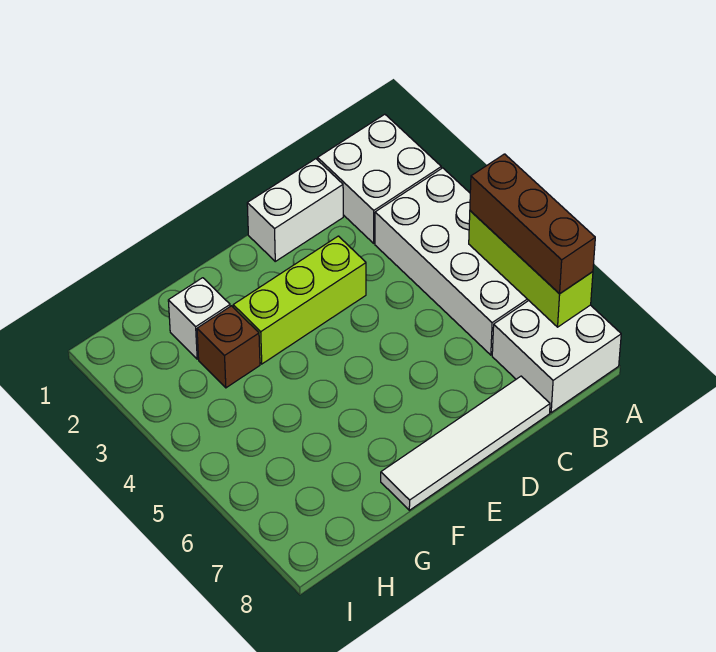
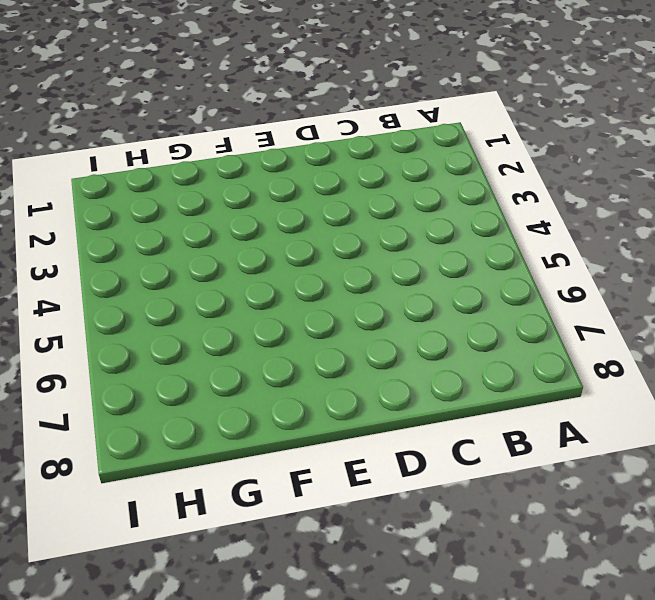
none -> white 2x2 brick [318,114,441,243]
none -> white 2x4 brick [375,168,529,355]

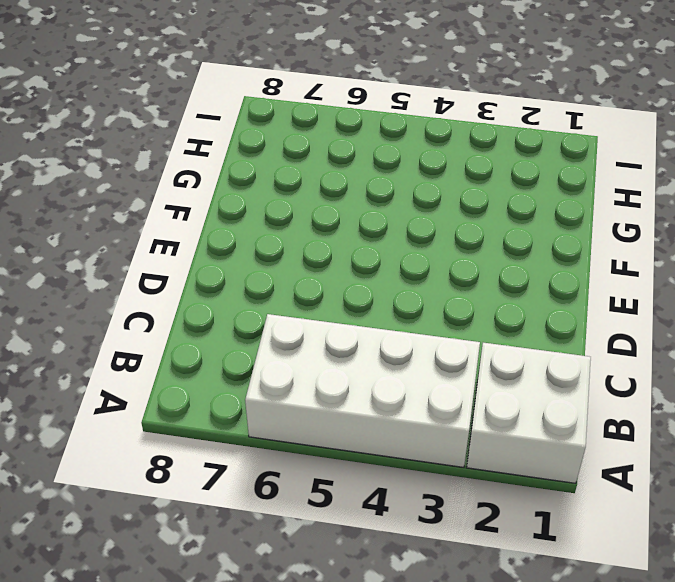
none -> white 2x2 brick [492,301,621,412]
none -> white 1x2 brick [247,159,343,261]

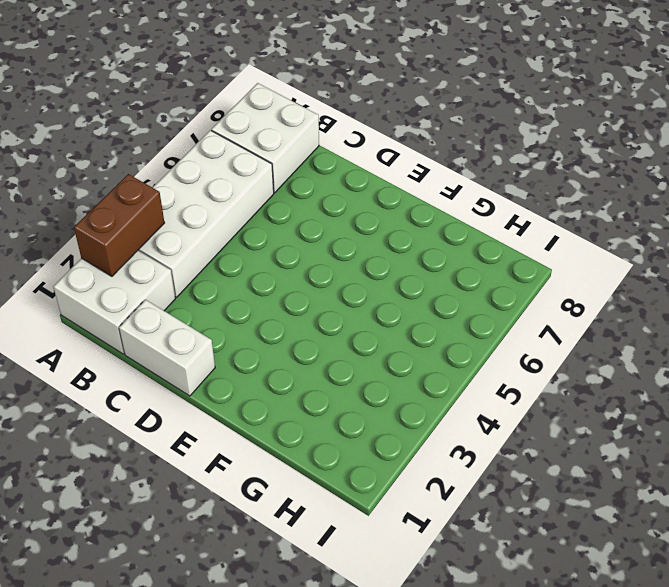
brown 1x2 brick [74,174,164,276] -> none
none -> white 1x4 tile [381,376,550,510]
none -> lime 1x3 brick [233,236,366,364]

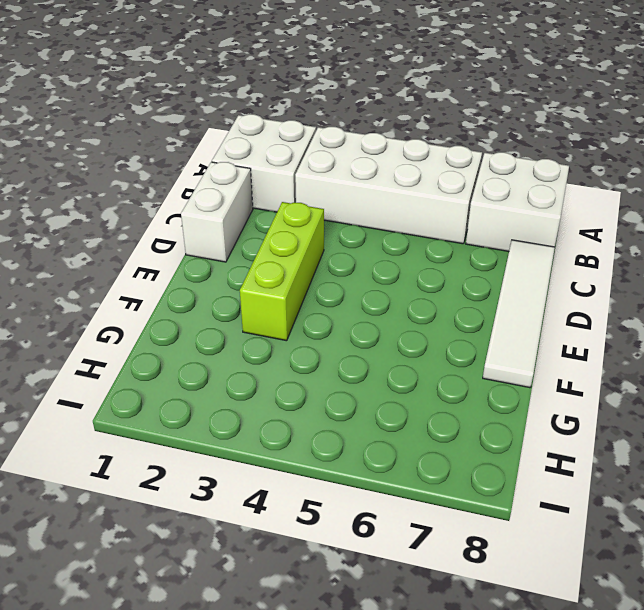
none -> white 1x1 brick [168,278,230,359]
none -> brown 1x1 brick [197,306,260,388]

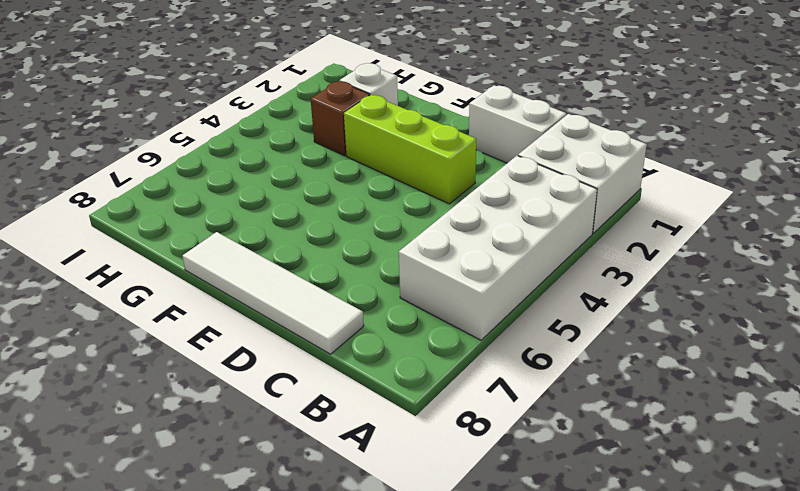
none -> white 2x2 brick [492,301,621,412]
none -> lime 1x3 brick [469,211,593,327]

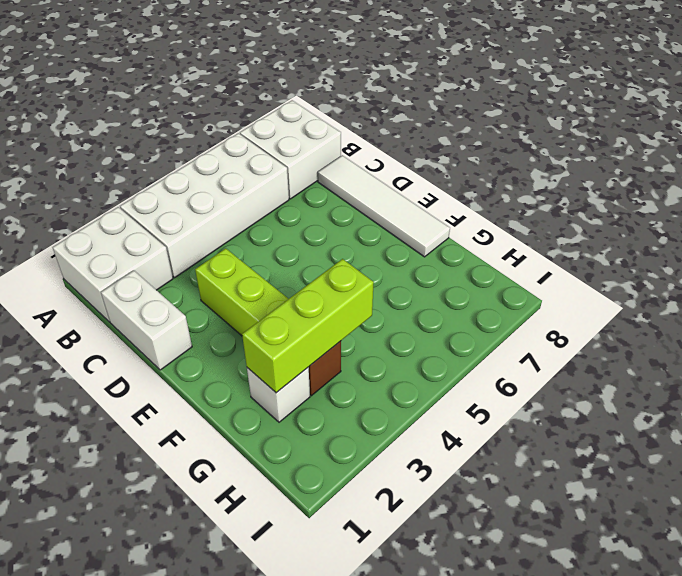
lime 1x3 brick [242,259,374,393] -> lime 1x3 brick moved to [469,211,593,327]
none -> brown 1x3 brick [470,154,595,293]

